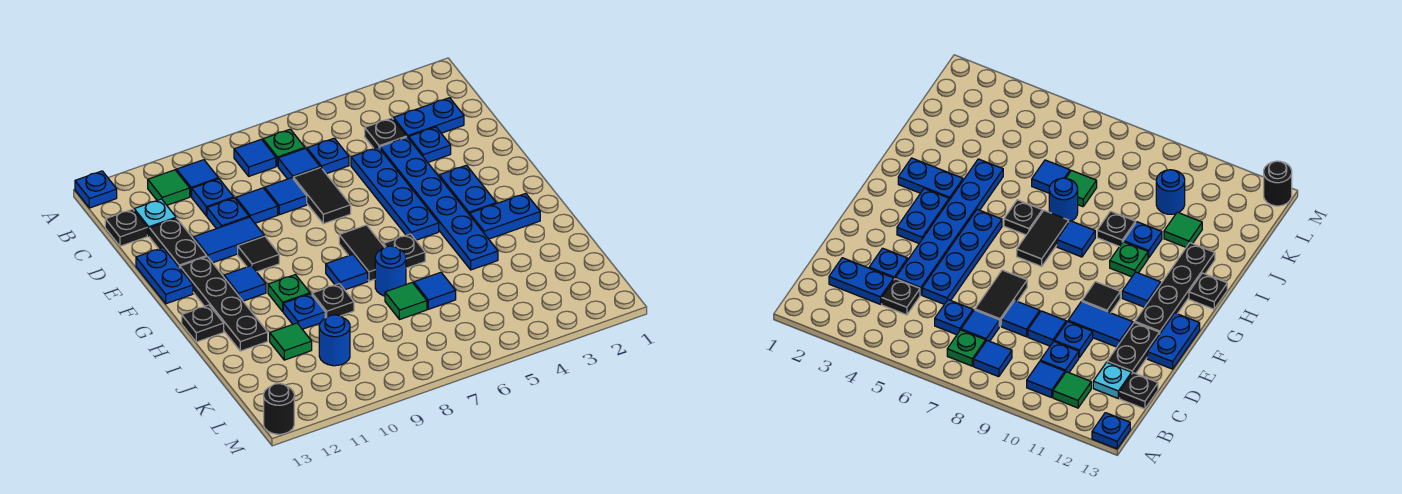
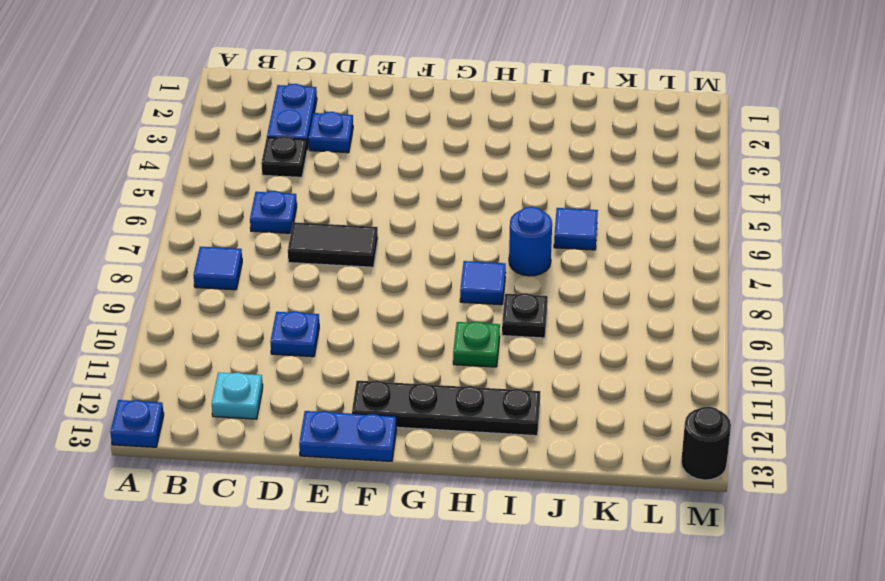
none -> green 1x1 plate [263,129,305,166]
none -> blue 1x1 tile [177,160,218,197]
none -> green 1x1 tile [148,170,190,205]
none -> blue 1x1 tile [278,148,320,179]

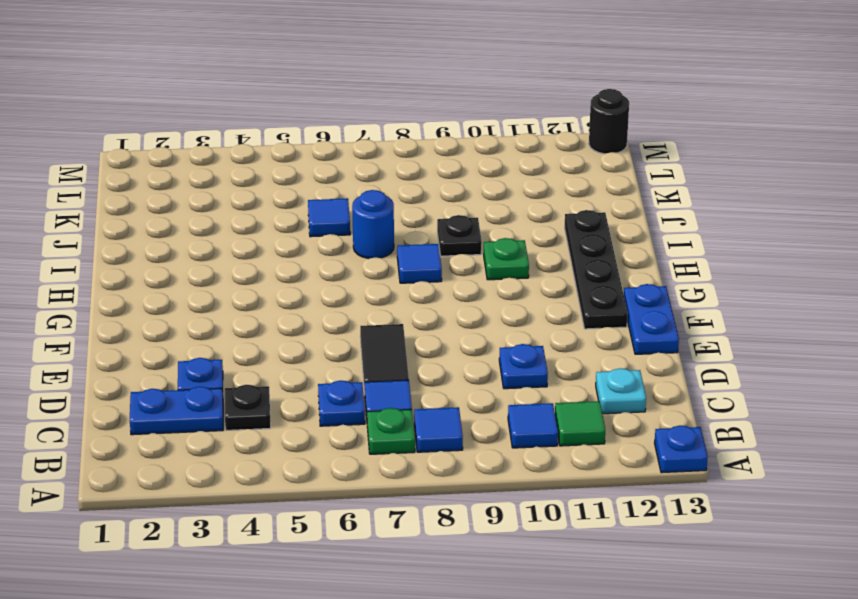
none -> blue 1x1 plate [192,179,234,216]
none -> black 1x1 plate [105,209,147,246]
none -> blue 1x6 plate [380,137,498,270]
none -> blue 1x4 plate [351,147,439,240]

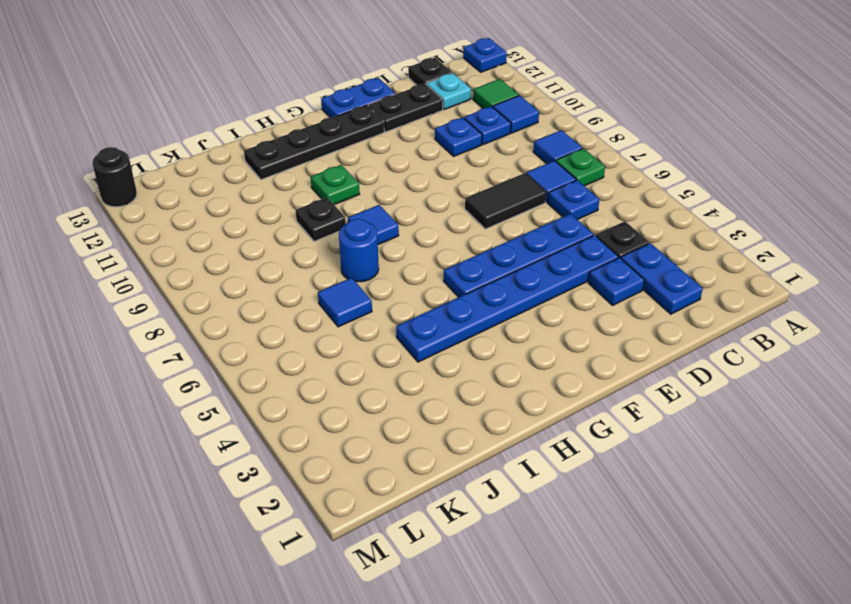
none -> blue 1x1 tile [265,178,307,215]
none -> blue 1x1 tile [236,188,278,223]
none -> blue 1x2 tile [194,217,264,263]
none -> blue 1x2 plate [439,165,496,215]

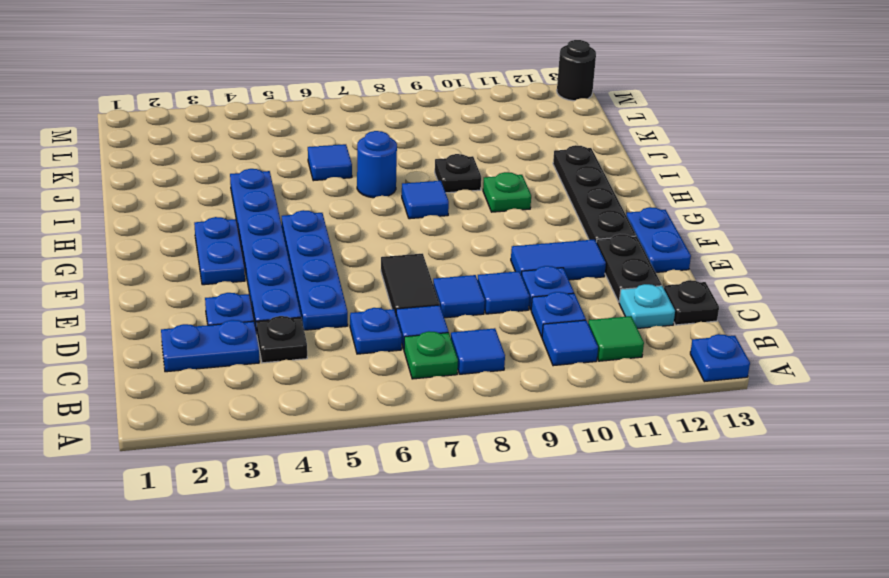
none -> black 1x1 tile [238,236,279,272]
none -> black 1x2 tile [339,225,385,281]
none -> blue 1x1 tile [224,266,266,301]
none -> blue 1x2 plate [470,193,540,239]

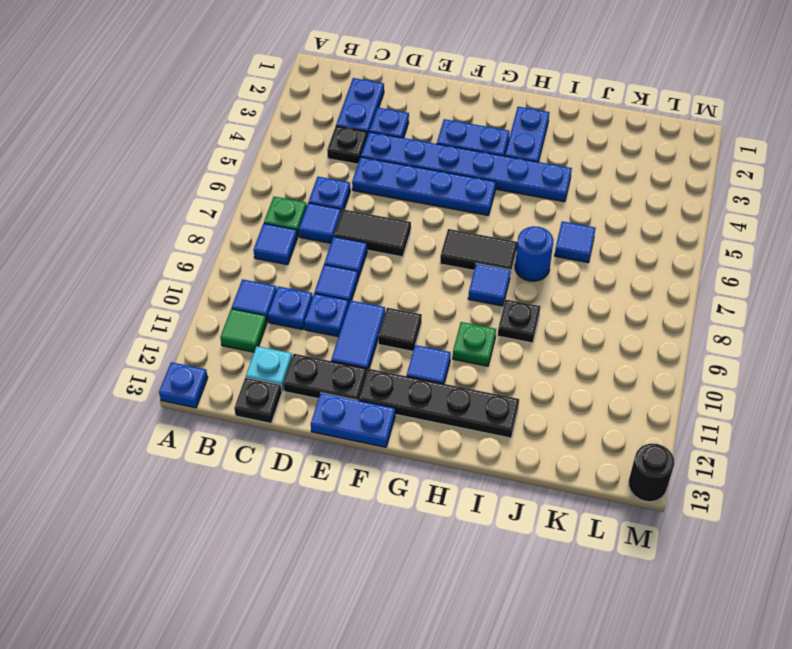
none -> black 1x1 plate [383,234,425,268]
none -> black 1x1 plate [182,305,224,342]
none -> blue 1x1 plate [283,294,325,329]
none -> green 1x1 tile [385,283,427,320]

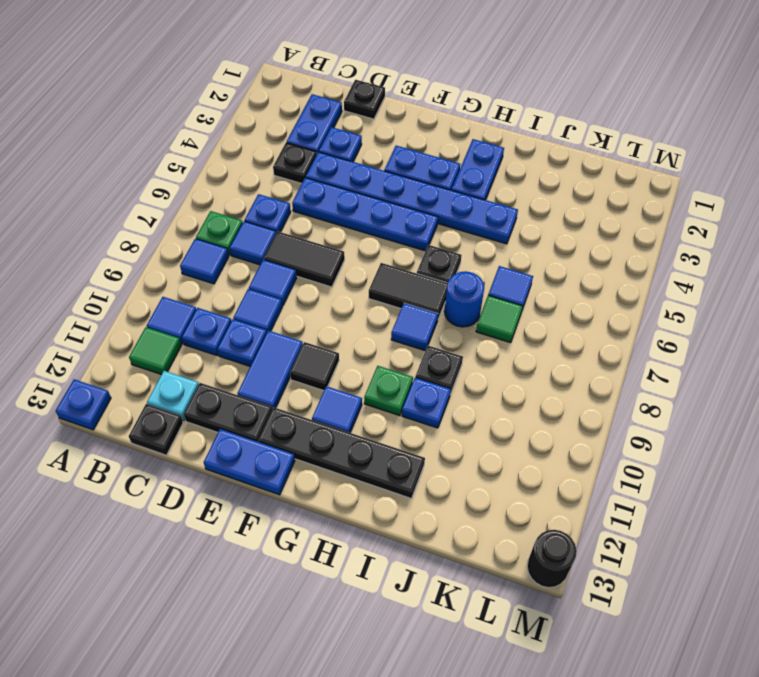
black 1x1 plate [344,80,385,119] -> black 1x1 plate moved to [182,305,224,342]
none -> green 1x1 tile [270,323,312,360]
none -> blue 1x1 round brick [319,315,350,366]

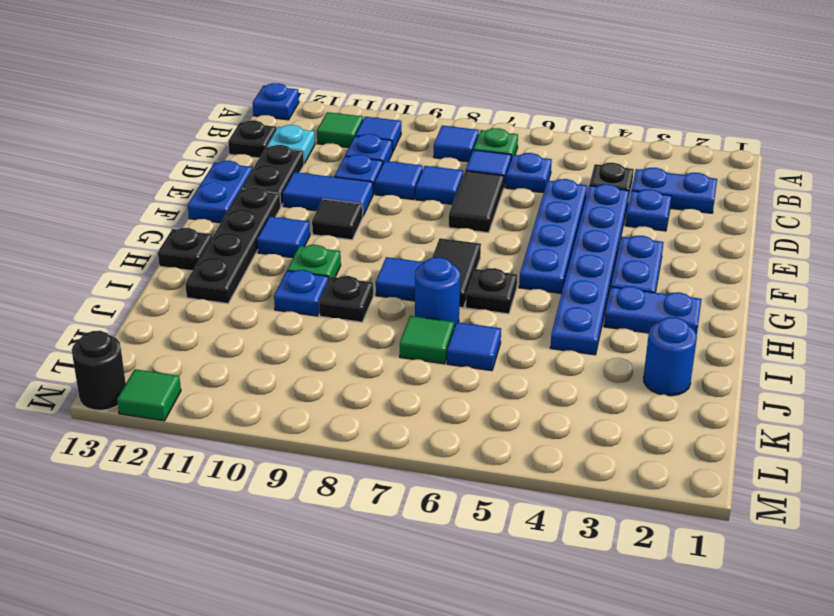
blue 1x1 round brick [643,317,697,396] -> blue 1x1 round brick moved to [319,315,350,366]
green 1x1 tile [117,369,181,421] -> green 1x1 tile moved to [270,323,312,360]

